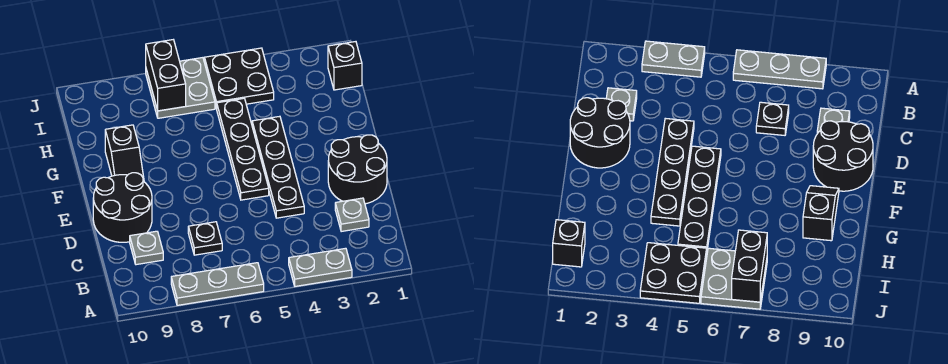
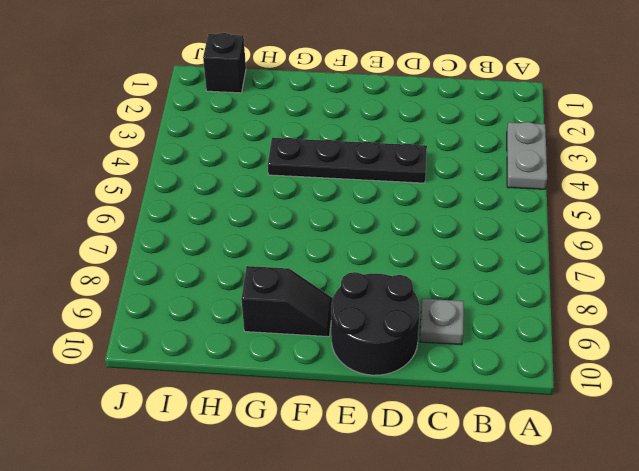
none -> grey 1x3 plate [171,263,264,305]
none -> grey 1x1 plate [335,198,369,232]
none -> black 1x1 plate [188,222,222,255]

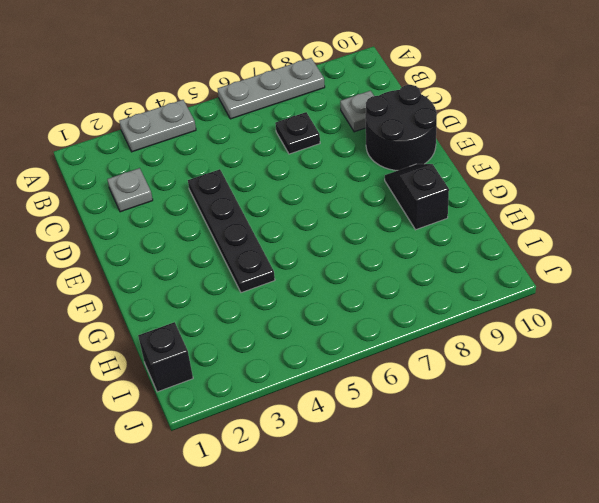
none -> black 2x2 round brick [328,135,387,204]
none -> black 1x4 plate [217,98,269,200]
none -> black 2x2 plate [204,48,274,109]

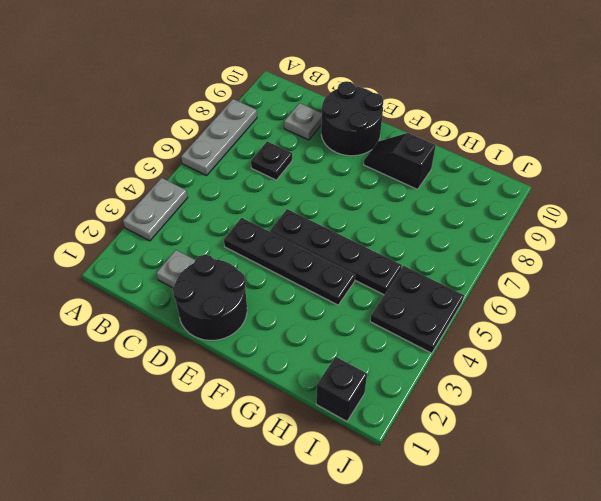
none -> grey 2x2 plate [146,58,215,118]
none -> black 1x2 brick [146,40,186,111]

